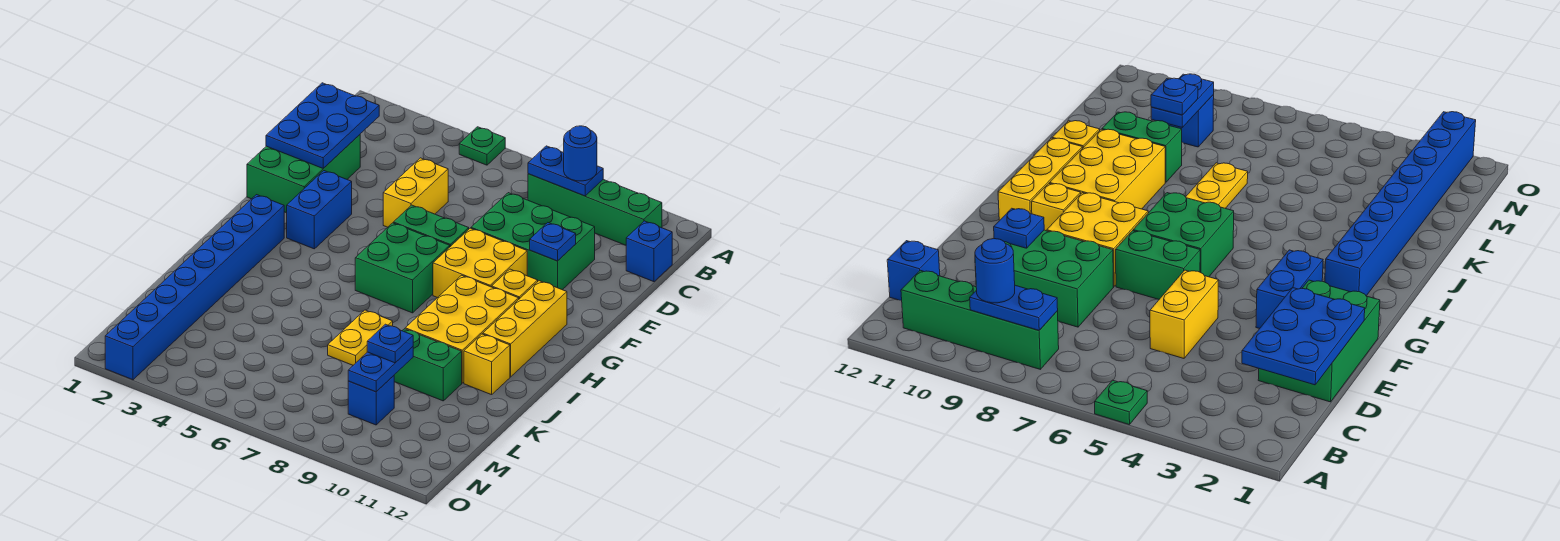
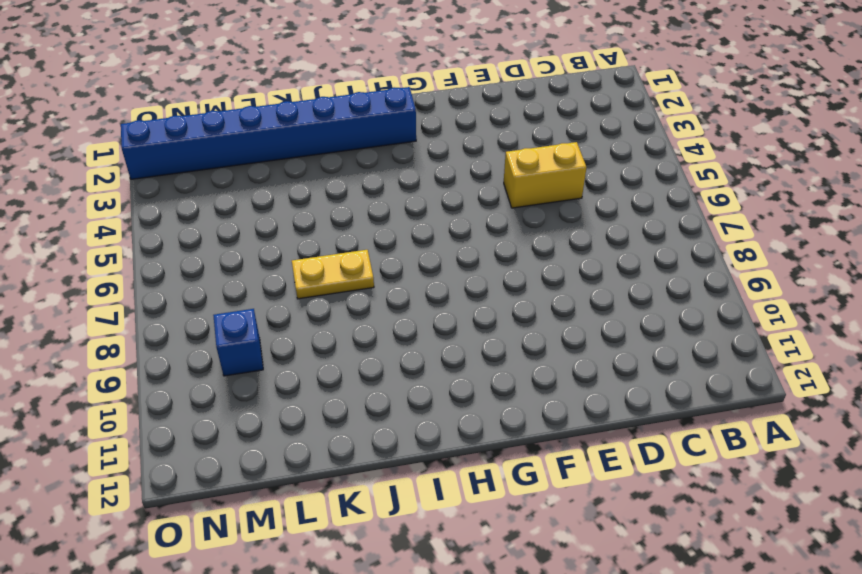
none -> green 1x1 plate [459,127,505,165]
none -> green 1x4 brick [528,174,662,245]
none -> blue 1x1 brick [626,221,672,282]

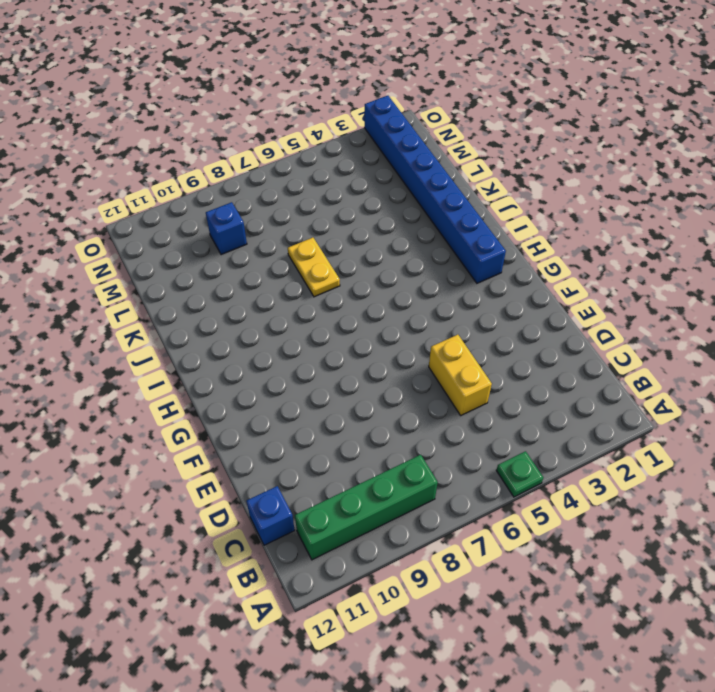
none -> green 2x3 brick [247,135,360,213]
none -> green 2x3 brick [471,193,595,290]
none -> blue 1x2 brick [287,171,352,249]

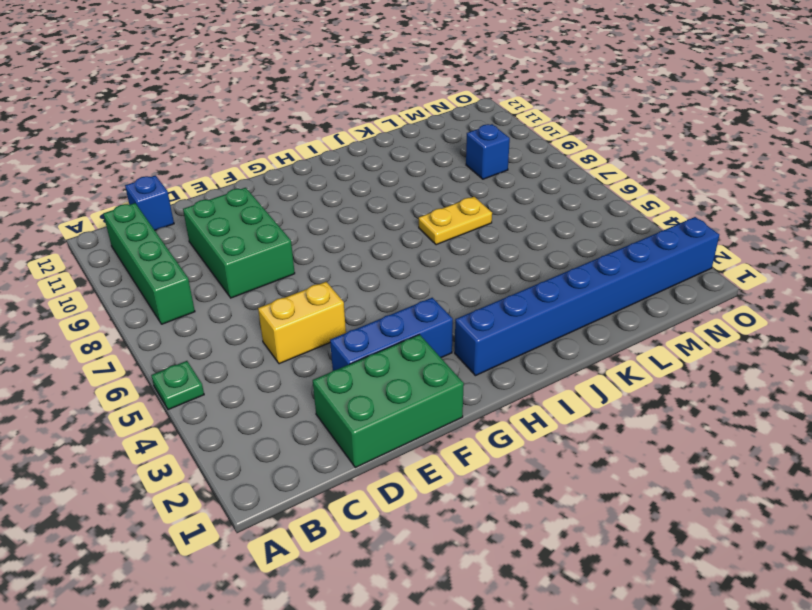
blue 1x3 brick [330,298,453,370] -> blue 1x2 brick [287,171,352,249]
none -> green 1x2 brick [393,205,469,247]
none -> yellow 2x2 brick [433,228,527,298]
none -> green 2x2 brick [355,223,450,313]

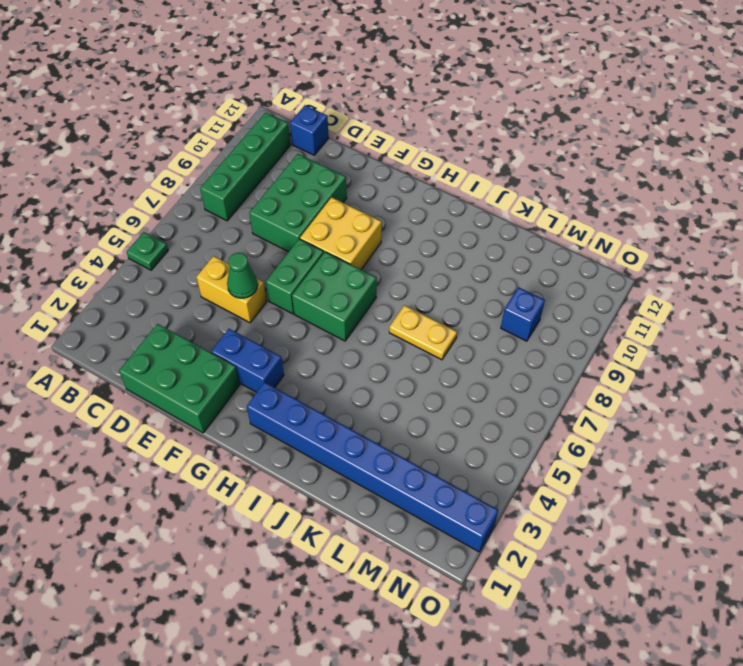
green 1x1 cone [227,253,258,298] -> none
none -> yellow 1x1 brick [492,269,538,299]
none -> yellow 1x3 brick [483,281,567,377]
none -> yellow 2x3 brick [405,275,519,383]

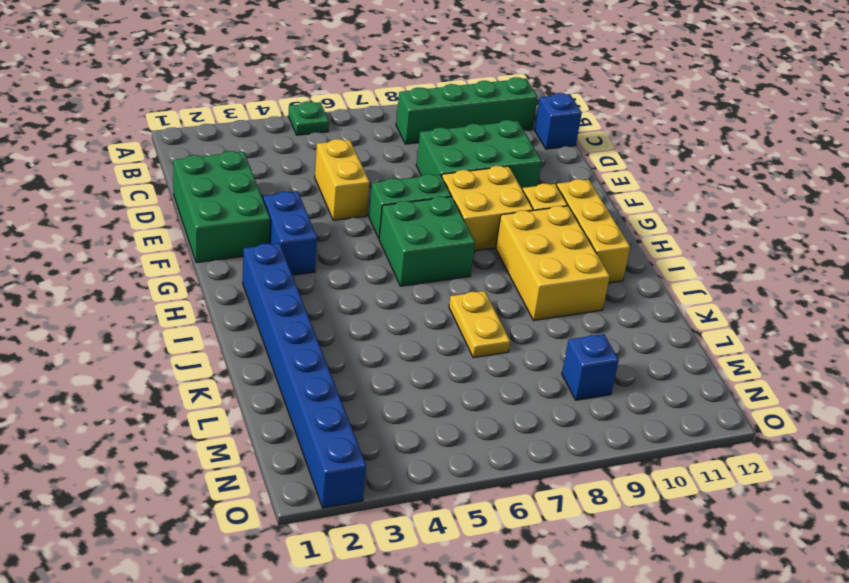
none -> yellow 1x1 brick [464,334,510,395]
none -> green 1x2 brick [394,329,462,401]
none -> blue 1x2 plate [528,146,603,196]

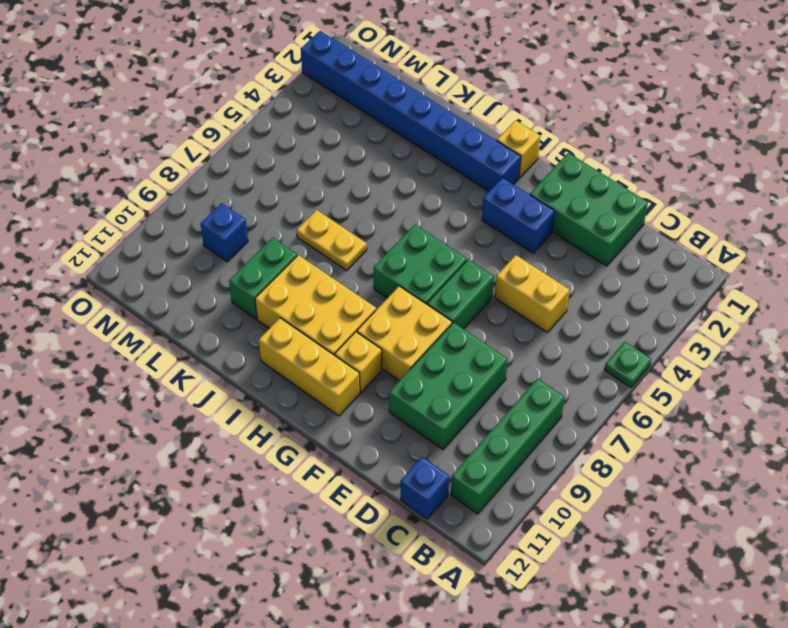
yellow 1x1 brick [497,120,540,178] -> yellow 1x1 brick moved to [464,334,510,395]
none -> blue 1x2 plate [528,146,603,196]
none -> blue 2x3 plate [266,83,379,168]
none -> blue 1x1 plate [530,223,576,261]

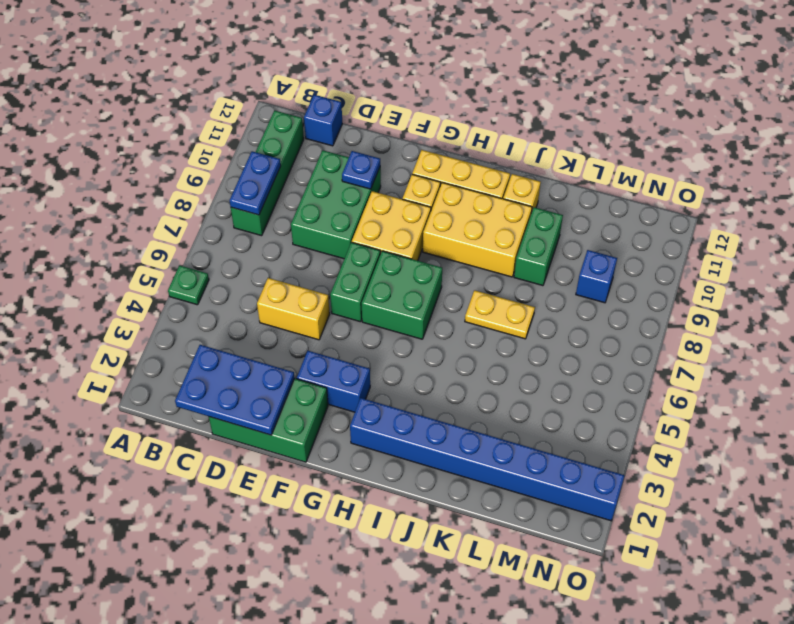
none -> blue 1x2 plate [348,347,413,392]
none -> blue 1x1 round brick [564,126,597,181]
none -> blue 1x1 plate [367,324,413,363]

